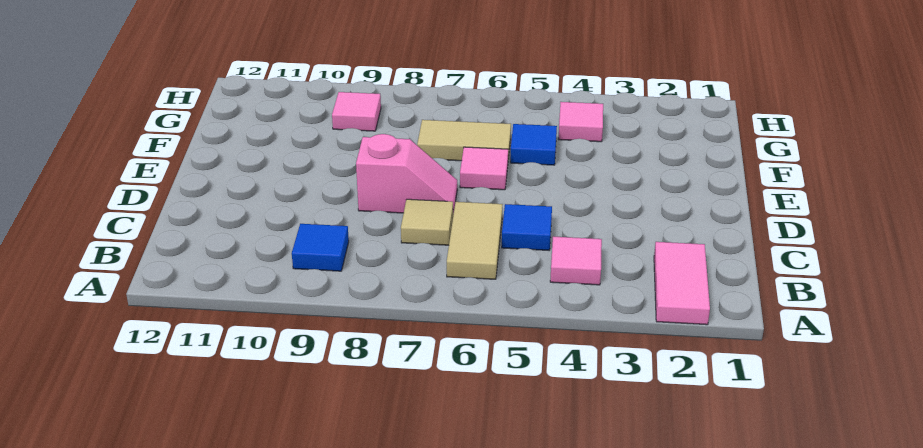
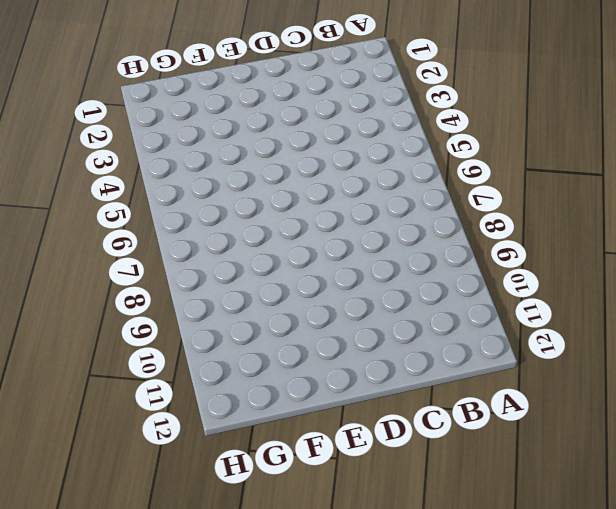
none -> pink 1x2 tile [654,242,710,325]
none -> pink 1x1 tile [550,237,602,285]
none -> tan 1x2 tile [447,202,502,279]

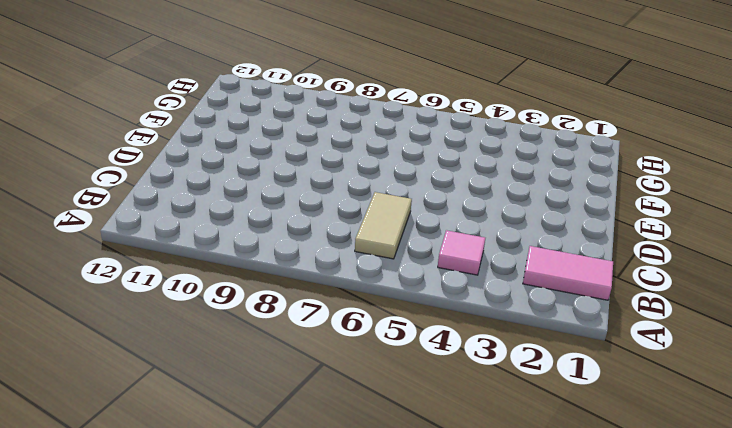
pink 1x2 tile [523,246,613,300] -> pink 1x2 tile turned to [654,242,710,325]
none -> blue 1x1 tile [292,224,349,271]
none -> blue 1x1 tile [502,204,552,250]
none -> tan 1x1 tile [401,199,453,245]

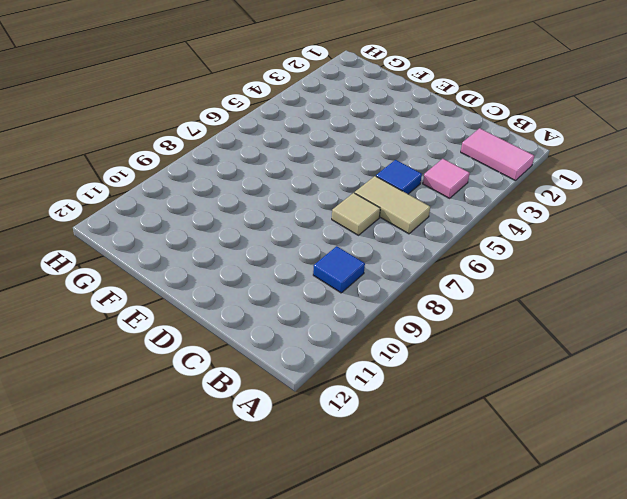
none -> pink 1x2 slope [356,134,457,215]
none -> pink 1x1 tile [460,147,508,190]
none -> blue 1x1 tile [510,124,557,165]

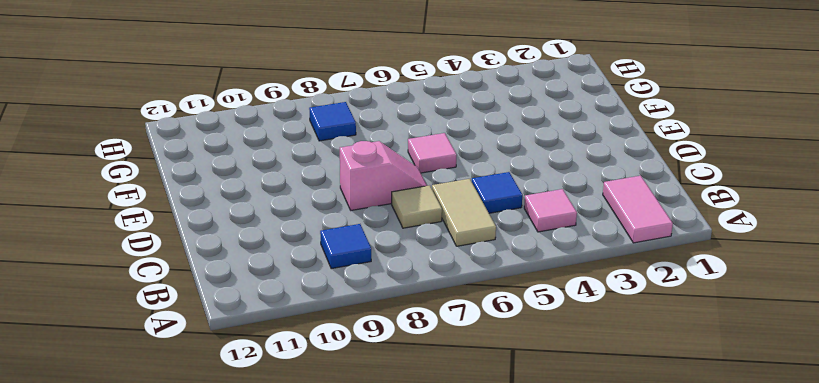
blue 1x1 tile [309,102,356,141] -> blue 1x1 tile moved to [510,124,557,165]
none -> tan 1x2 tile [417,120,511,161]
none -> pink 1x1 tile [559,102,603,142]
none -> pink 1x1 tile [332,92,381,131]

